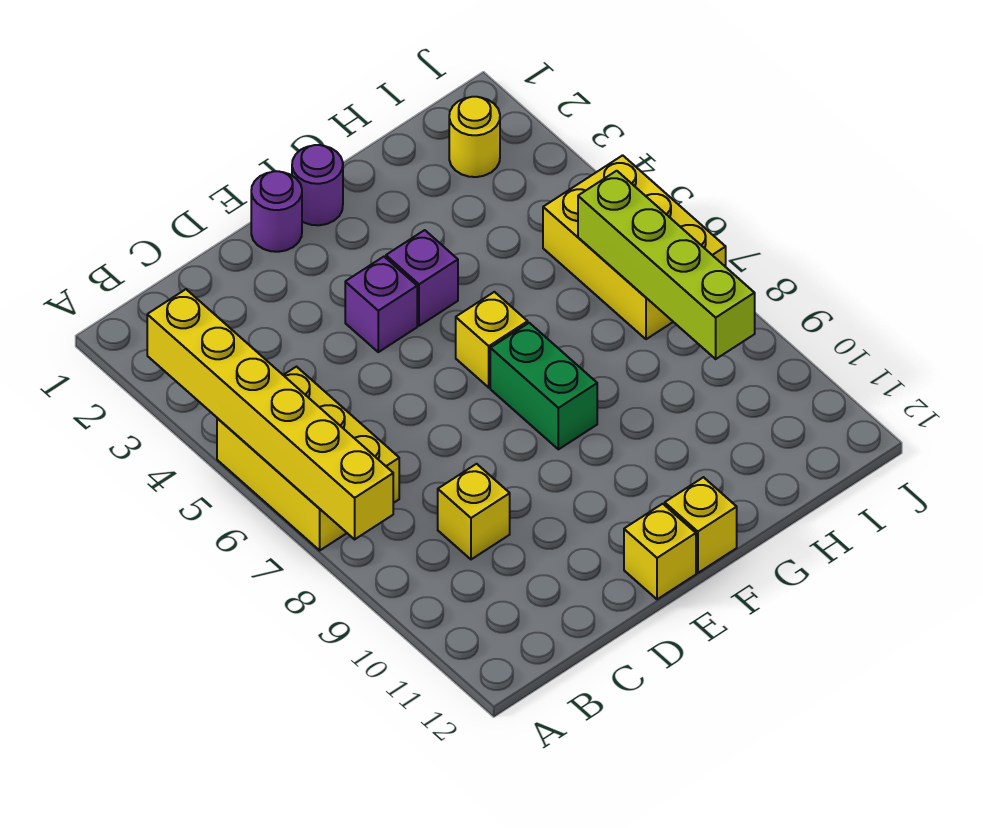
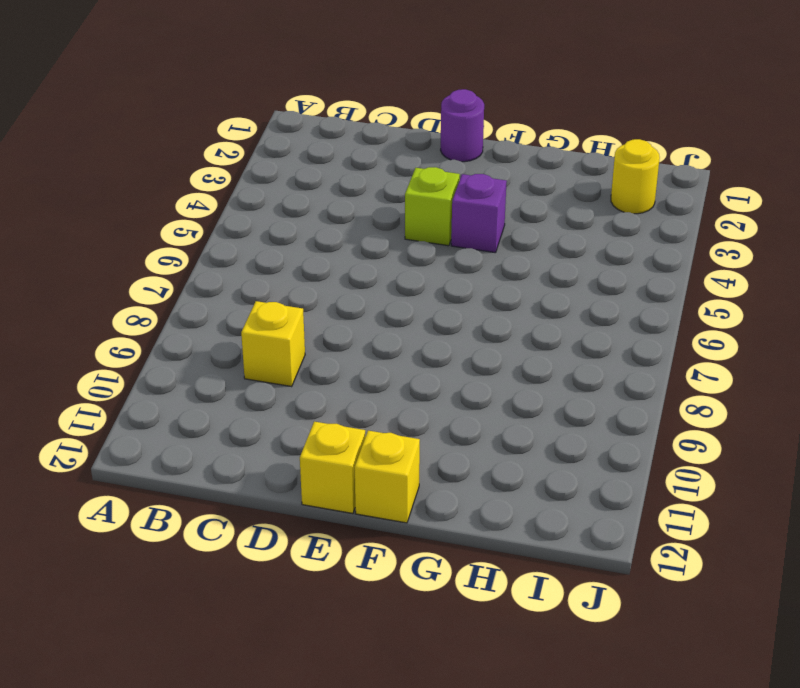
lime 1x1 brick [405,167,460,246] -> purple 1x1 brick [345,257,417,352]
none -> yellow 2x3 brick [217,367,399,550]
none -> purple 1x1 round brick [292,145,343,225]
none -> yellow 1x1 brick [456,292,528,388]

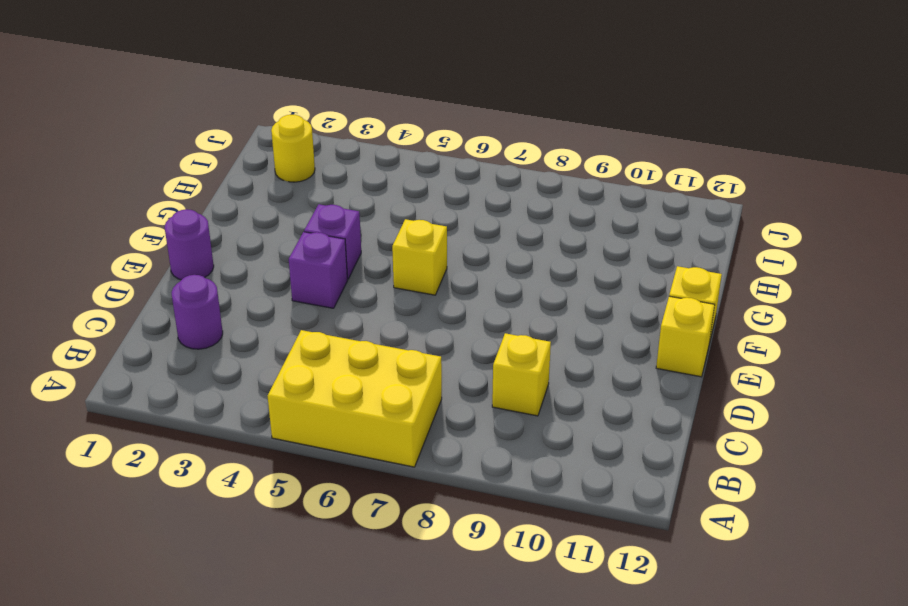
purple 1x1 round brick [171,275,223,349] -> purple 1x1 round brick moved to [292,145,343,225]
none -> green 1x2 brick [490,323,597,449]
none -> yellow 2x3 brick [543,155,726,339]
none -> yellow 1x6 brick [147,289,393,539]

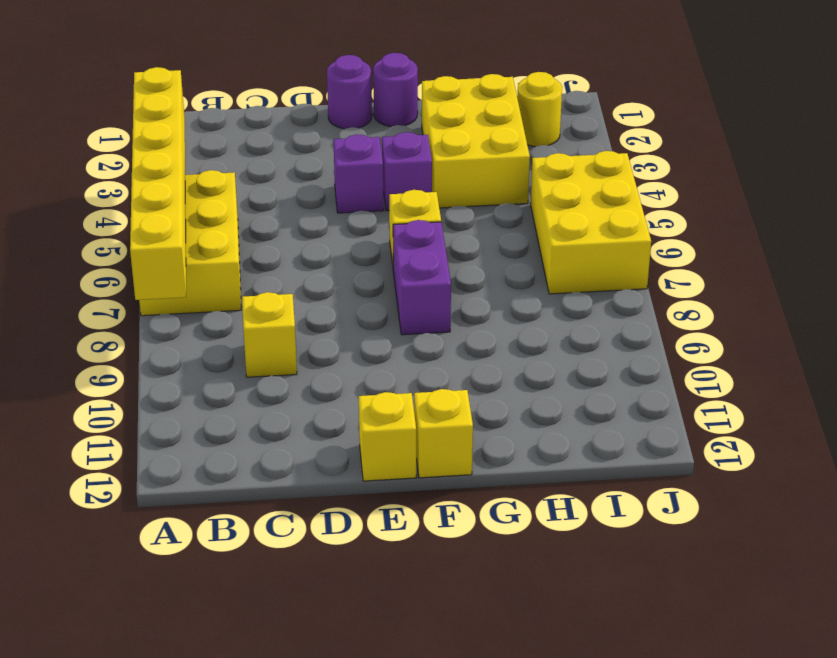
purple 1x2 brick [393,220,451,335] -> green 1x2 brick [490,323,597,449]
yellow 2x3 brick [422,74,530,208] -> none
none -> lime 1x4 brick [578,171,755,359]

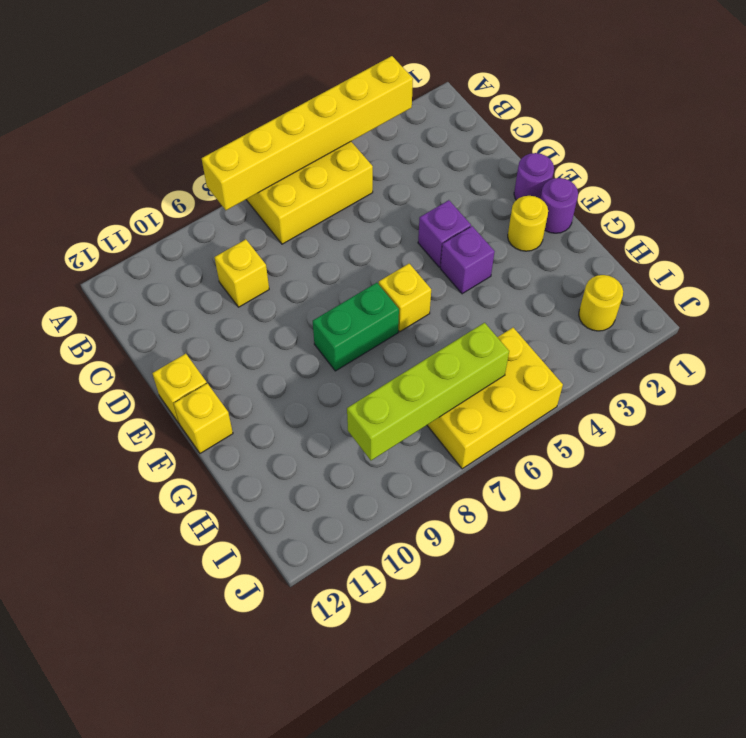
yellow 1x1 round brick [508,196,548,251] -> none

